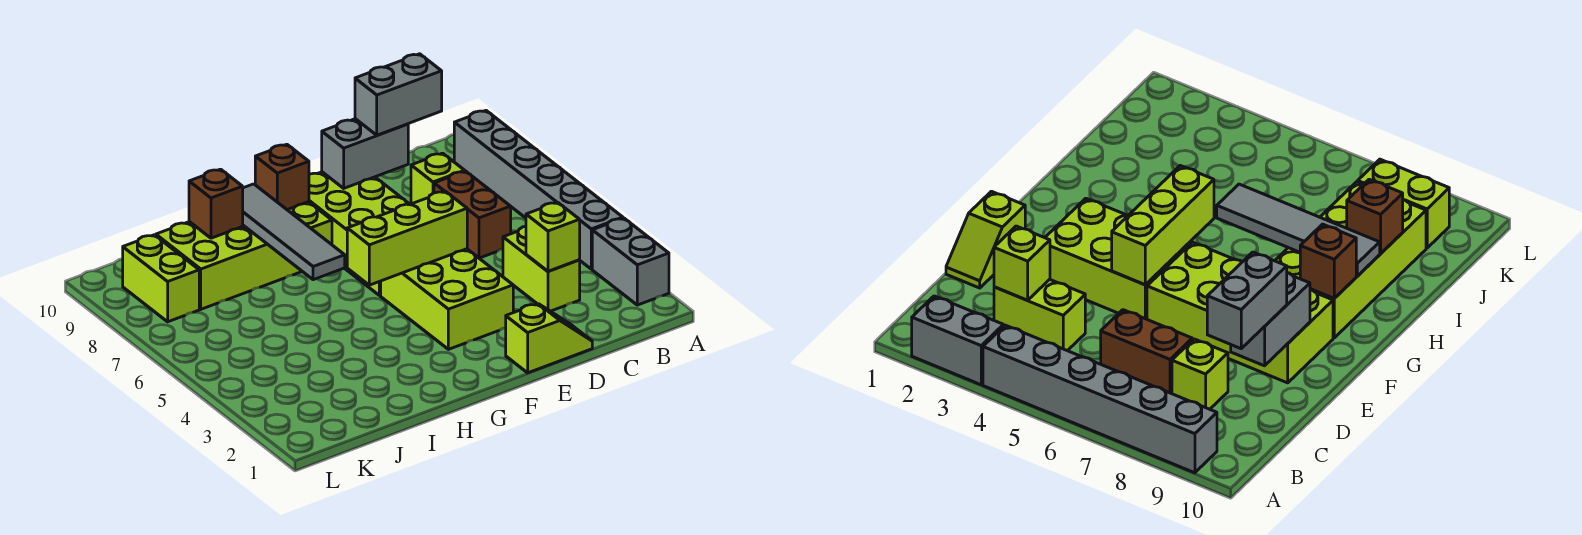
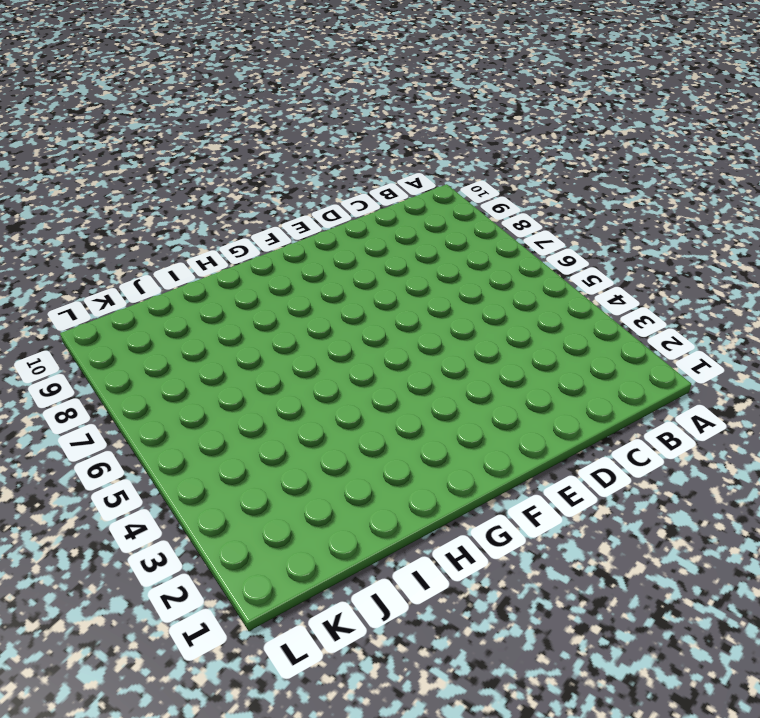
none -> grey 1x2 brick [592,218,669,305]
none -> grey 1x6 brick [454,111,623,269]
none -> lime 1x2 brick [503,226,580,311]

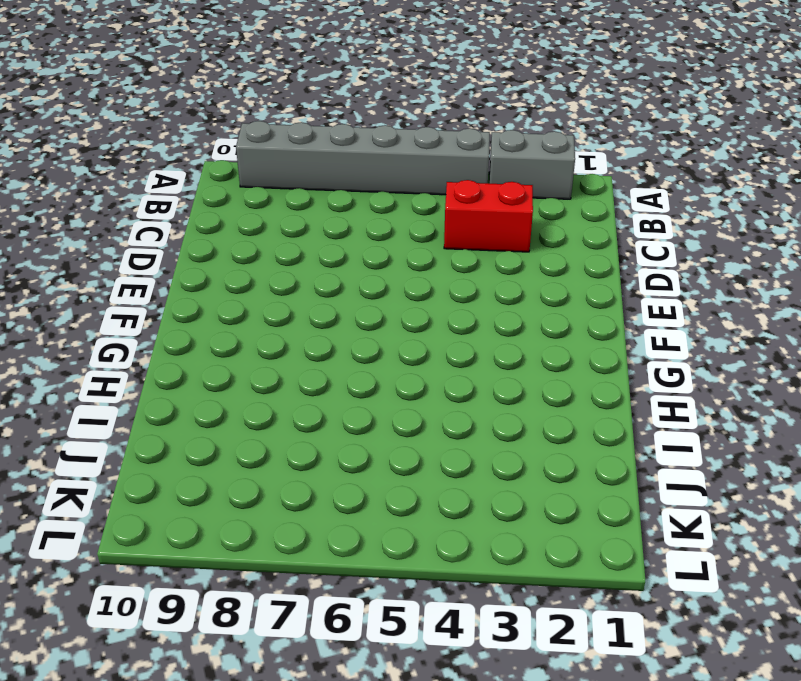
red 1x2 brick [444,180,533,252] -> lime 1x2 brick [503,226,580,311]
none -> brown 1x2 brick [434,171,511,258]
none -> lime 1x1 brick [411,153,465,204]
none -> lime 1x2 slope [506,304,592,373]

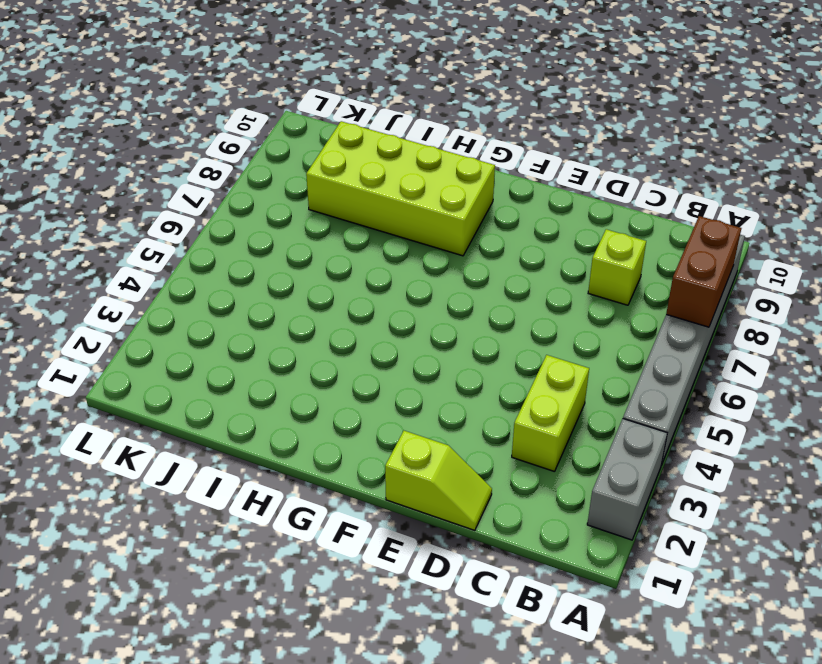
brown 1x2 brick [666,216,741,327] -> brown 1x2 brick moved to [434,171,511,258]
none -> lime 2x3 brick [381,249,513,349]
none -> lime 2x4 brick [309,172,410,296]
none -> lime 1x2 brick [123,235,199,322]

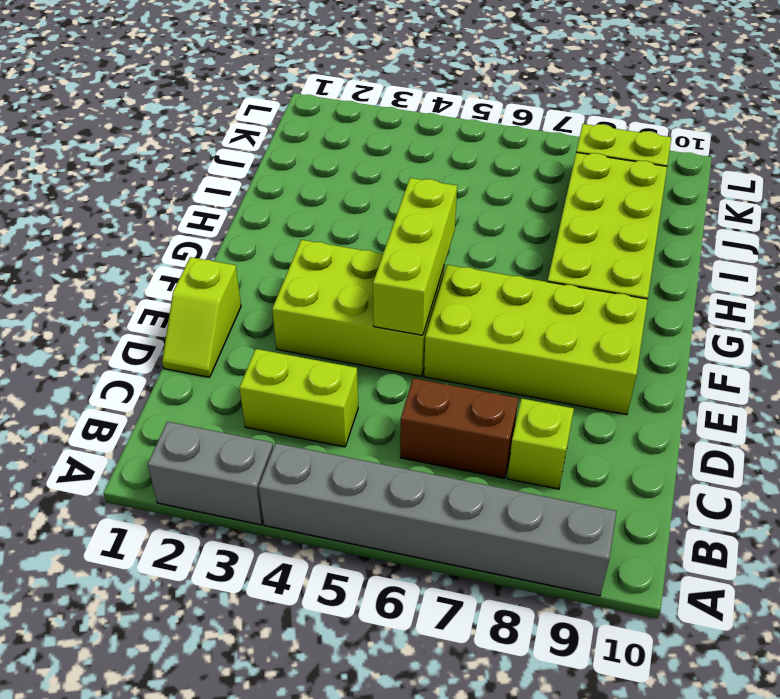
none -> lime 1x1 brick [526,202,580,271]
none -> grey 1x2 brick [322,119,408,188]
none -> brown 1x1 brick [255,144,309,210]

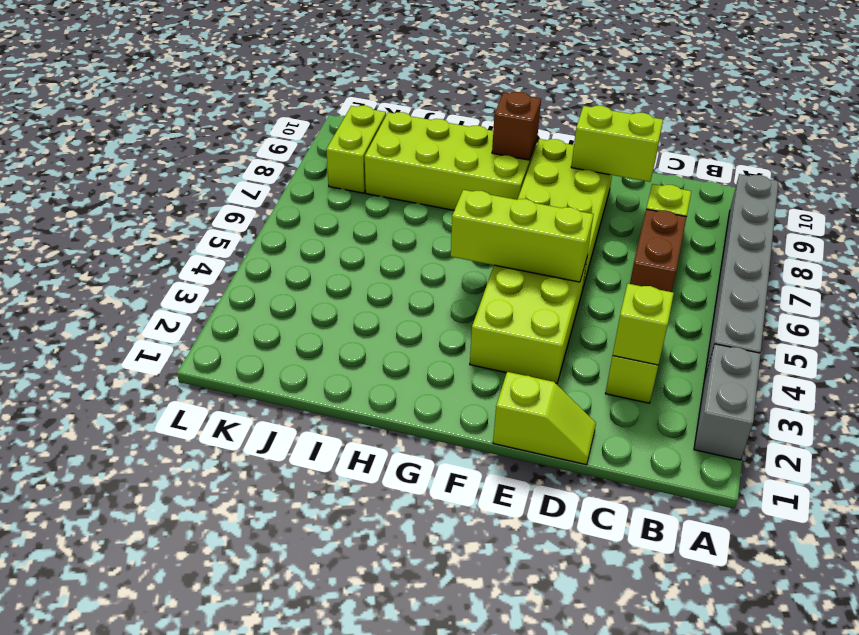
lime 1x2 brick [571,106,663,182] -> grey 1x2 brick [322,119,408,188]
none -> grey 1x4 tile [243,184,345,280]
none -> brown 1x1 brick [189,169,243,238]
none -> grey 1x2 brick [355,54,442,135]

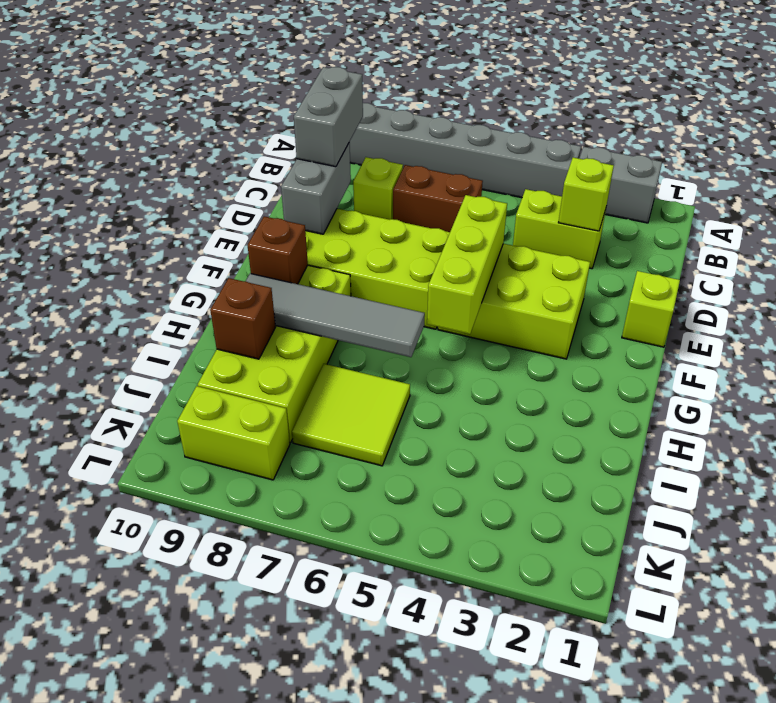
lime 2x2 tile [292,364,410,466] -> none

